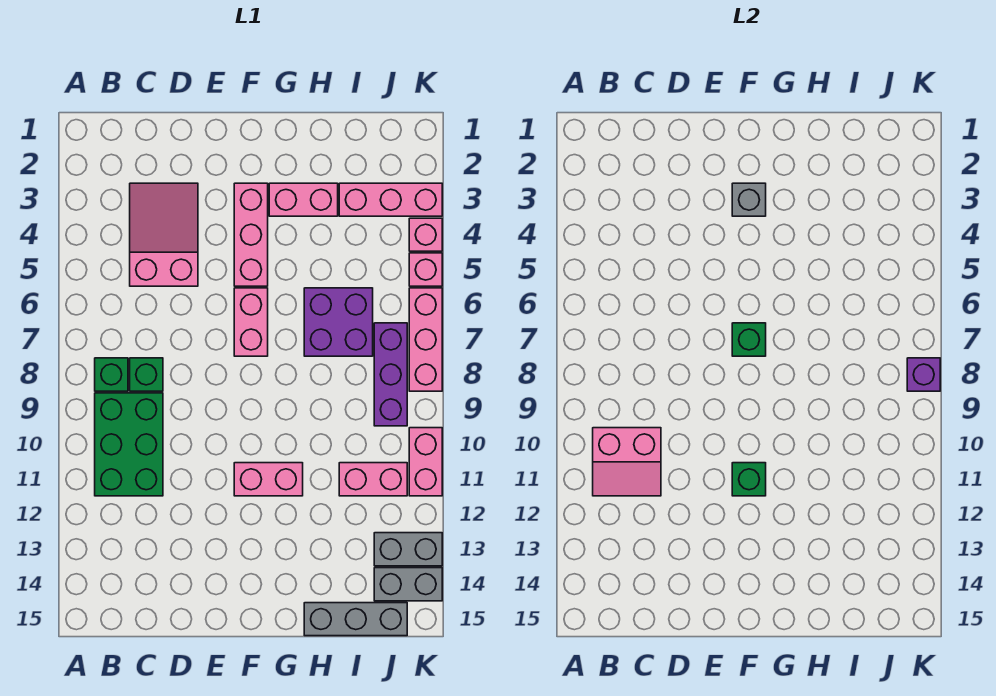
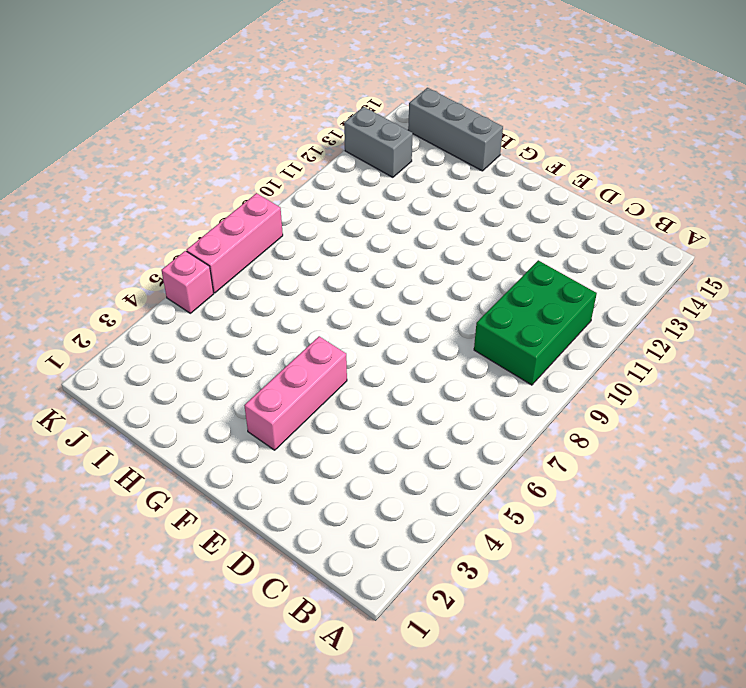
none -> green 1x1 brick [95,358,128,391]
none -> pink 2x3 slope [130,183,198,286]
none -> green 1x1 brick [130,358,163,391]

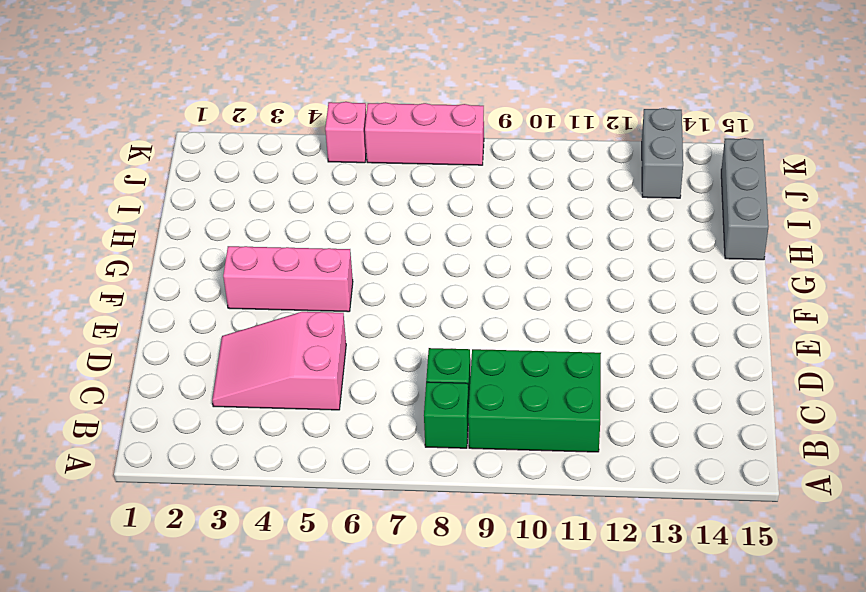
none -> pink 1x2 brick [234,288,268,356]
none -> pink 1x2 brick [234,463,303,496]
none -> pink 1x2 brick [269,183,338,216]

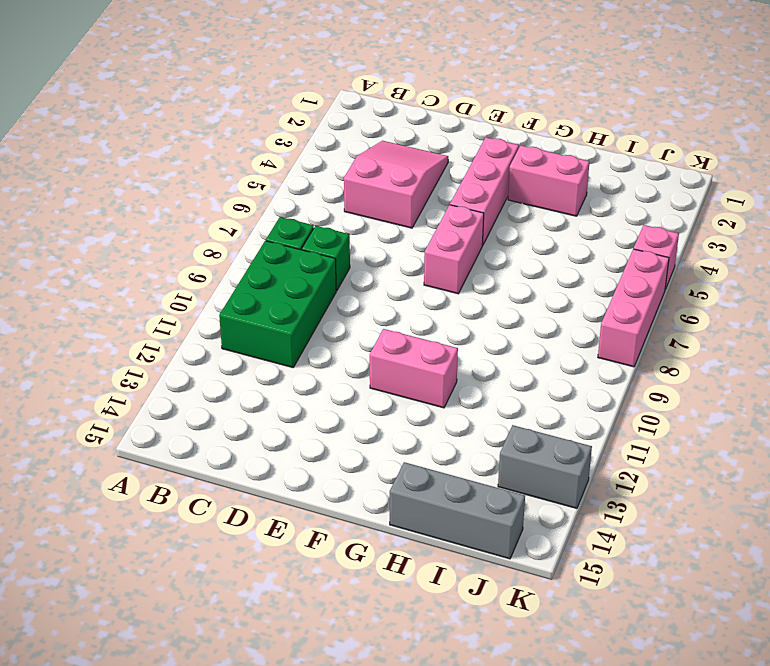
none -> purple 2x2 brick [304,288,373,356]
none -> pink 1x3 brick [339,183,442,216]
none -> pink 1x2 brick [339,463,407,496]

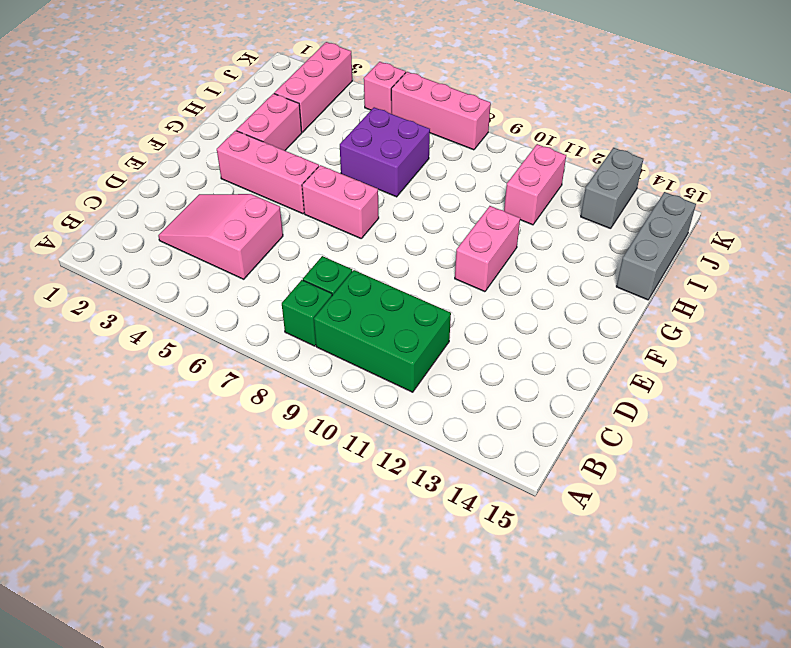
none -> purple 1x3 brick [374,323,407,426]
none -> grey 1x2 brick [374,568,442,601]
none -> pink 1x1 brick [409,218,442,251]

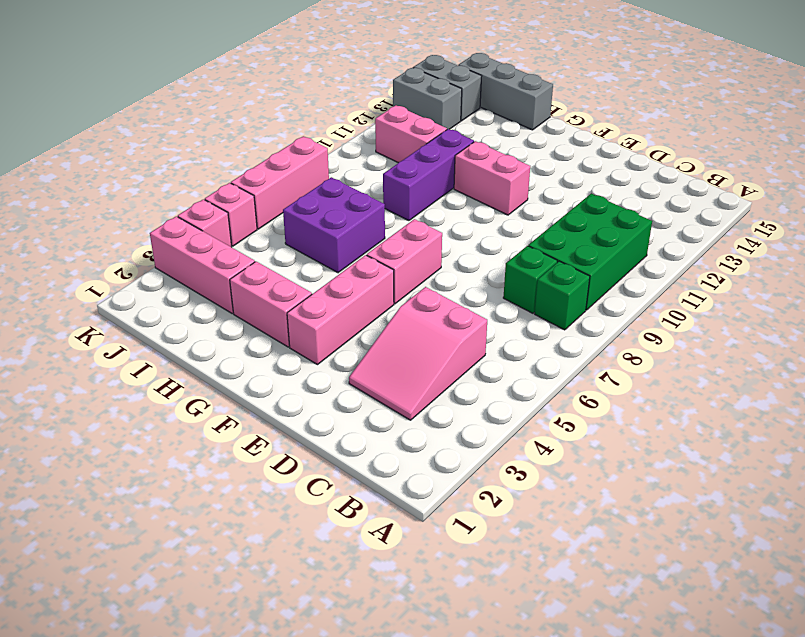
purple 1x3 brick [383,129,474,221] -> purple 1x3 brick moved to [374,323,407,426]
none -> pink 1x2 brick [409,428,442,496]
none -> pink 2x2 slope [593,428,661,496]
none -> grey 1x1 brick [732,183,766,216]

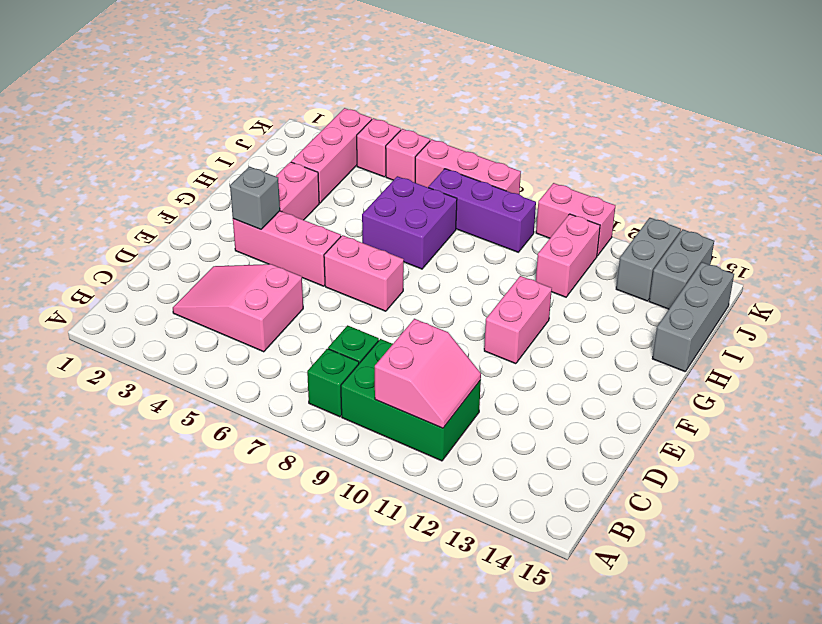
none -> green 1x1 brick [732,323,766,356]
none -> green 1x1 brick [732,463,766,496]
none -> purple 1x1 brick [907,358,940,391]

